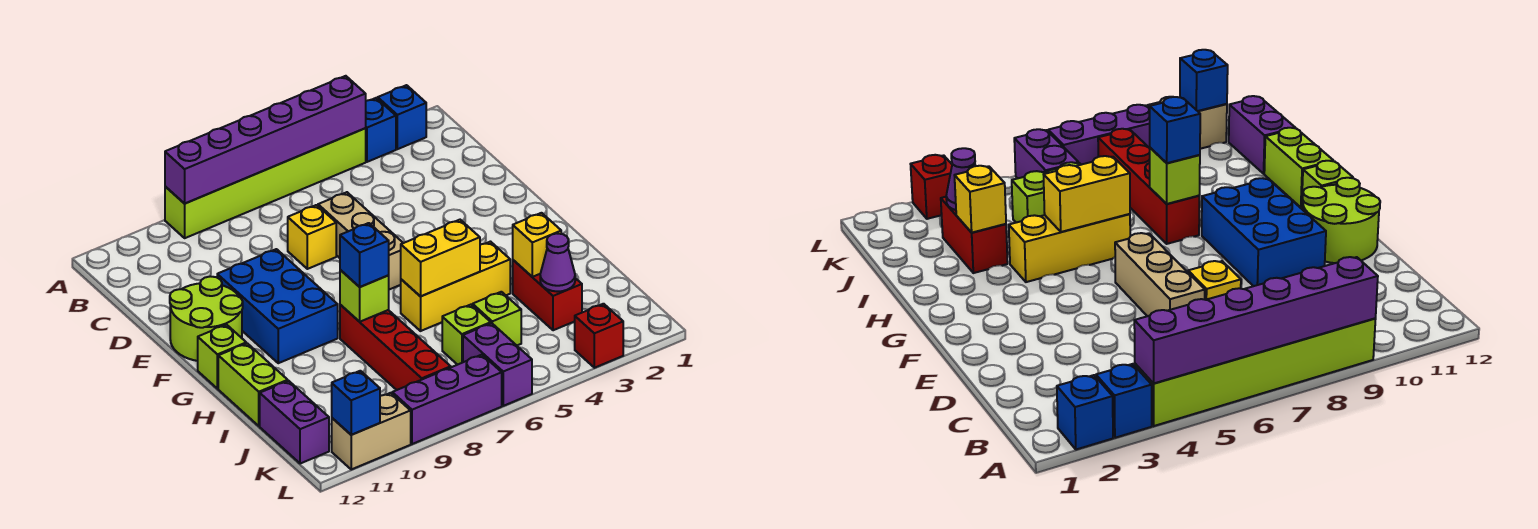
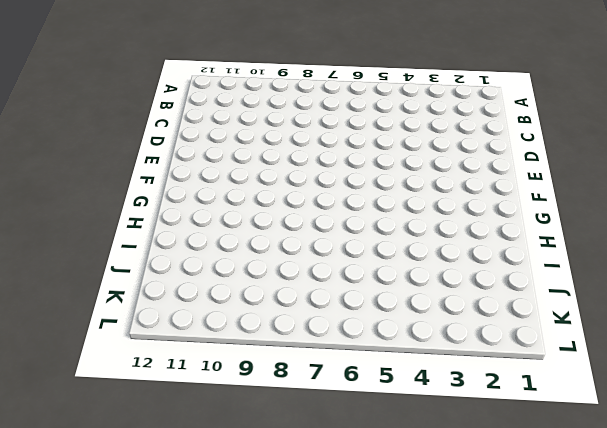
none -> blue 1x1 brick [378,85,426,149]
none -> blue 1x1 brick [366,98,396,162]
none -> lime 1x6 brick [165,128,366,238]

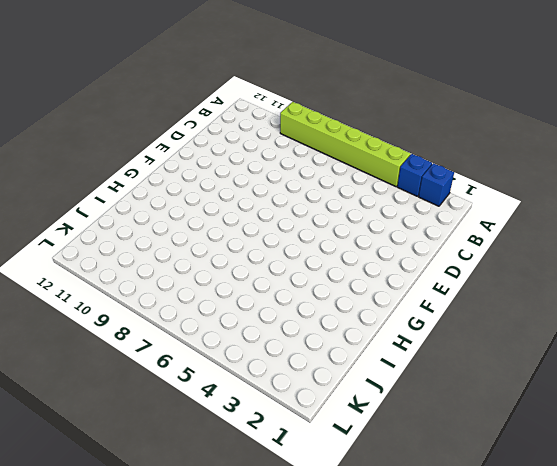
none -> tan 1x3 brick [318,192,403,290]
none -> yellow 1x1 brick [288,205,336,269]
none -> blue 2x3 brick [217,249,338,363]

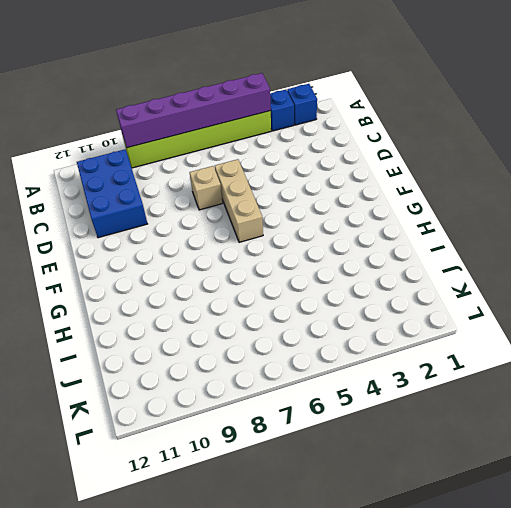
blue 2x3 brick [77,149,147,238] -> blue 2x3 brick moved to [217,249,338,363]
tan 1x1 brick [190,166,223,210] -> yellow 1x1 brick [288,205,336,269]
none -> lime 2x2 round brick [170,276,243,361]
none -> lime 1x1 brick [198,325,246,389]
none -> yellow 1x3 brick [401,242,510,331]

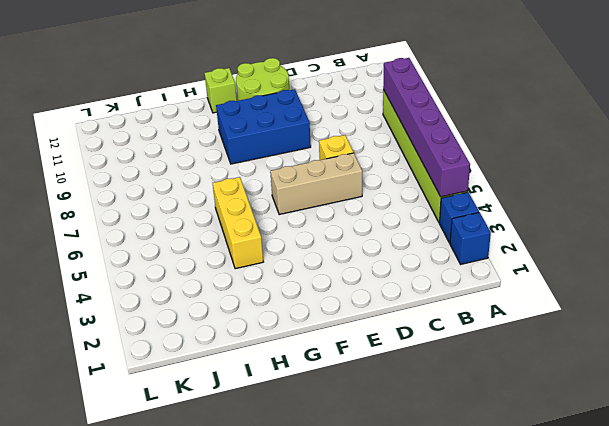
none -> red 1x4 brick [340,305,451,390]
none -> lime 1x2 brick [218,343,288,426]
none -> red 1x2 brick [513,260,582,330]

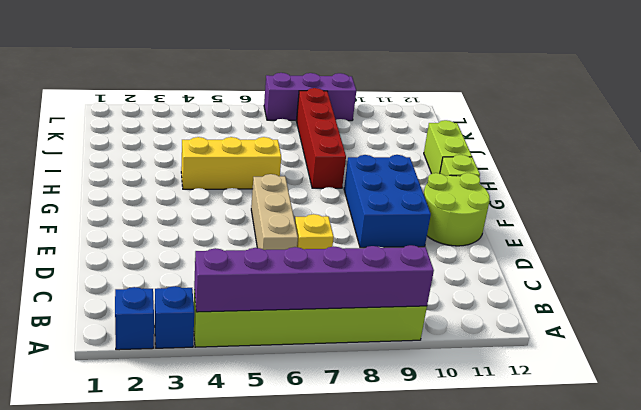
none -> red 1x2 brick [513,260,582,330]
none -> lime 1x1 brick [473,292,521,345]
none -> lime 1x1 brick [442,305,491,365]

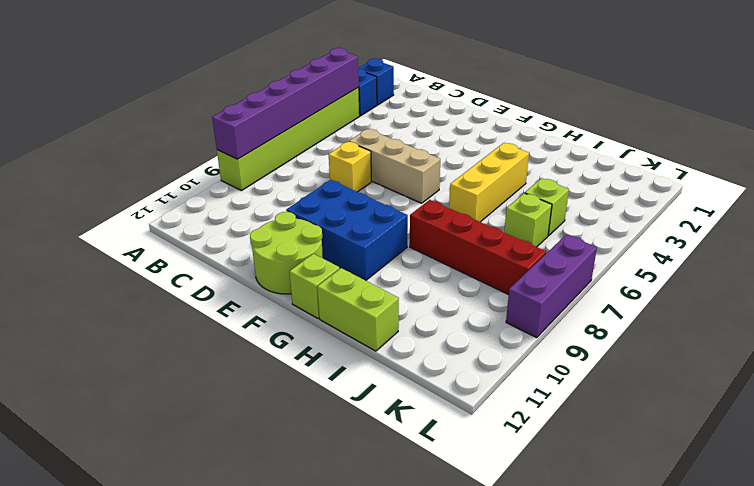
none -> red 1x2 brick [513,260,582,330]
none -> purple 1x2 brick [260,381,329,464]
none -> purple 1x2 brick [463,323,532,406]

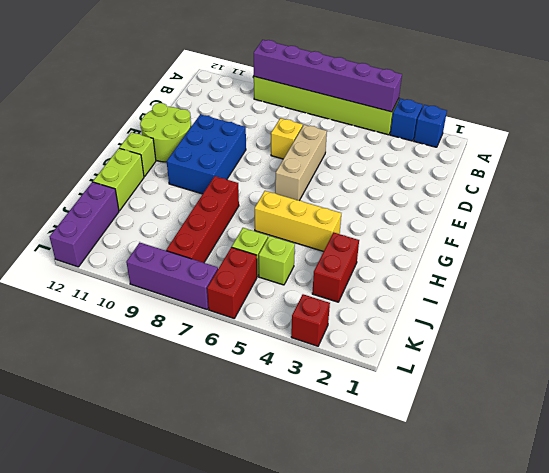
purple 1x3 brick [50,182,119,267] -> purple 1x2 brick [260,381,329,464]
red 1x2 brick [207,247,257,318] -> purple 1x2 brick [463,323,532,406]
none -> tan 1x2 brick [332,393,411,469]
none -> yellow 1x2 brick [401,220,480,296]
none -> lime 1x1 brick [340,270,389,322]

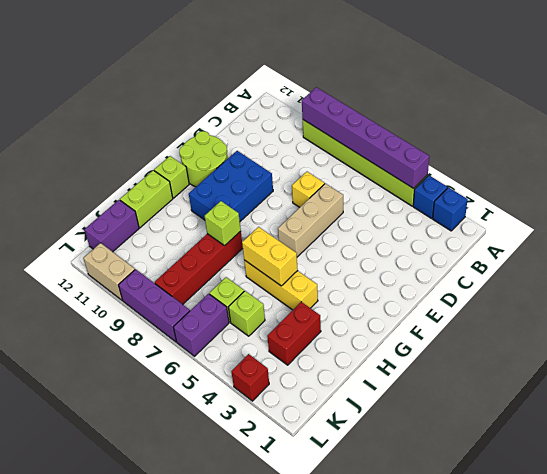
none -> yellow 1x1 brick [513,213,561,277]
none -> purple 1x1 cone [540,234,575,292]
none -> blue 1x1 brick [332,371,380,435]

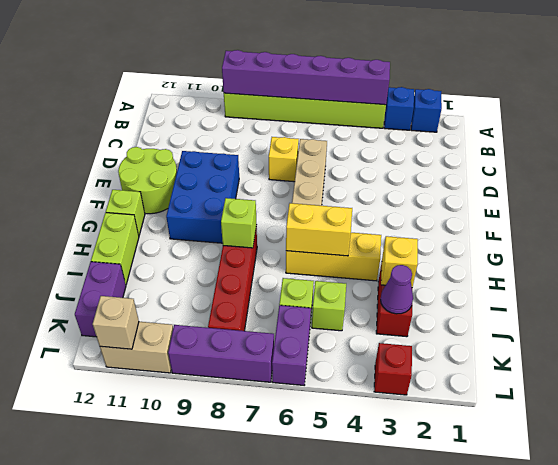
tan 1x1 brick [93,296,139,349] -> blue 1x1 brick [332,371,380,435]
none -> blue 1x1 brick [340,223,389,287]

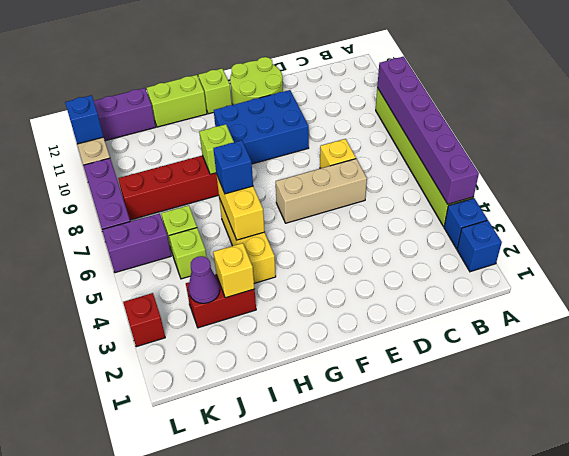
blue 1x1 brick [213,140,253,194] -> blue 1x1 brick moved to [340,223,389,287]

